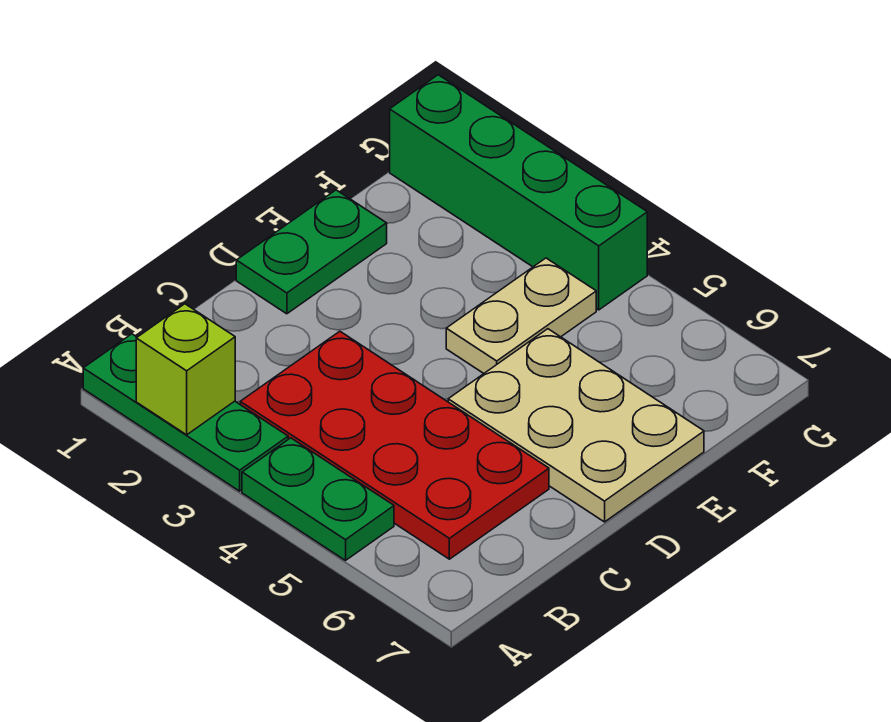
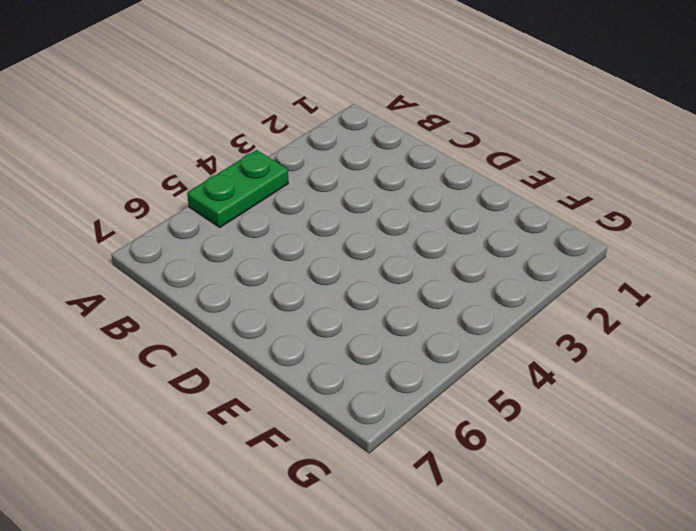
none -> green 1x3 plate [83,334,288,491]
none -> red 2x4 plate [240,331,549,559]

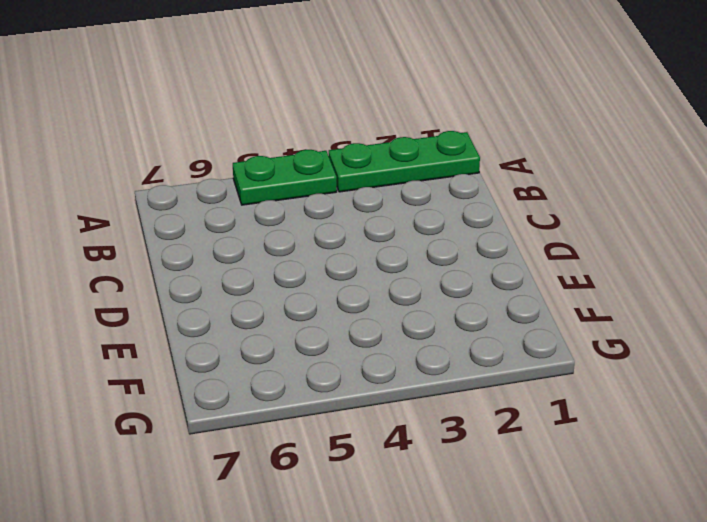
none -> red 2x4 plate [240,331,549,559]
none -> green 1x2 plate [236,190,387,314]

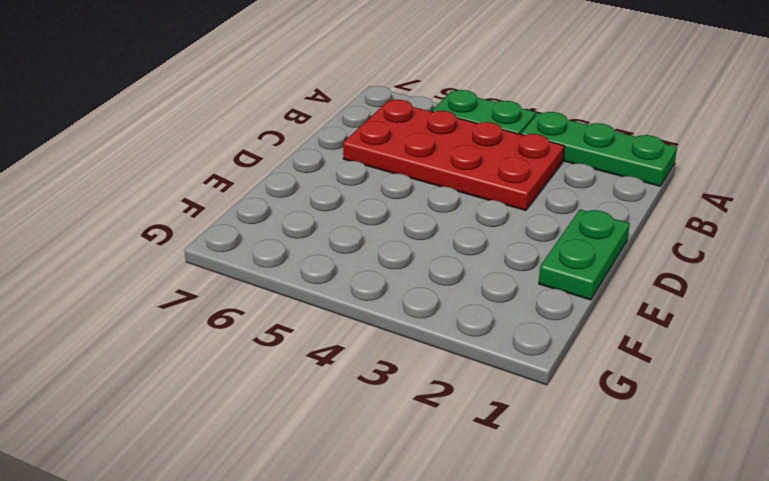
none -> tan 2x3 plate [448,329,704,522]
none -> tan 1x2 plate [446,258,596,373]

